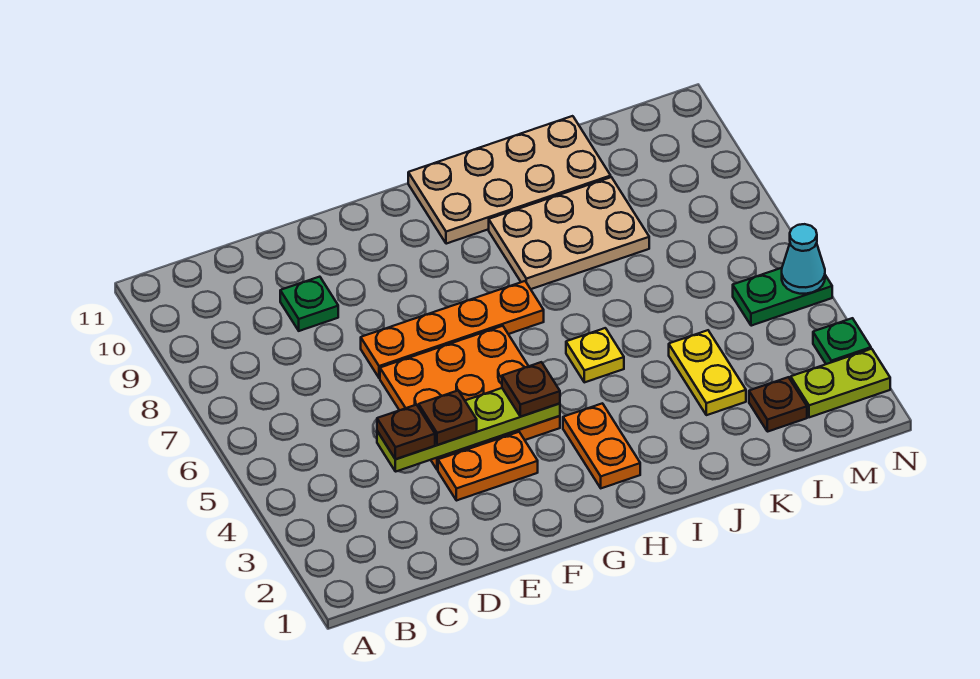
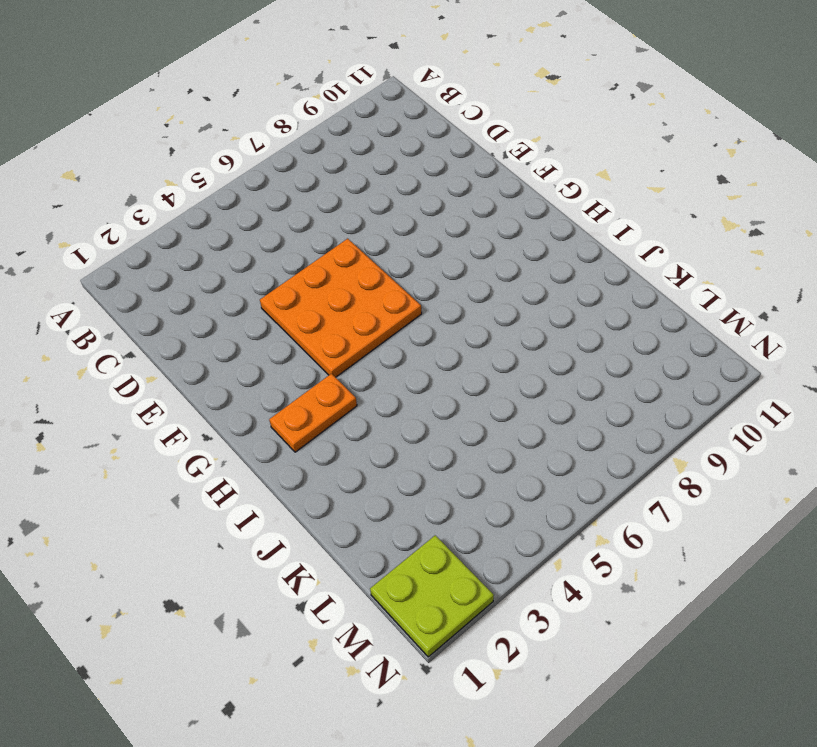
lime 2x2 plate [370,535,494,657] -> lime 1x2 plate [791,349,890,417]
none -> green 1x1 plate [280,277,338,331]
none -> orange 1x2 plate [438,432,538,501]
none -> orange 1x4 plate [361,281,544,378]

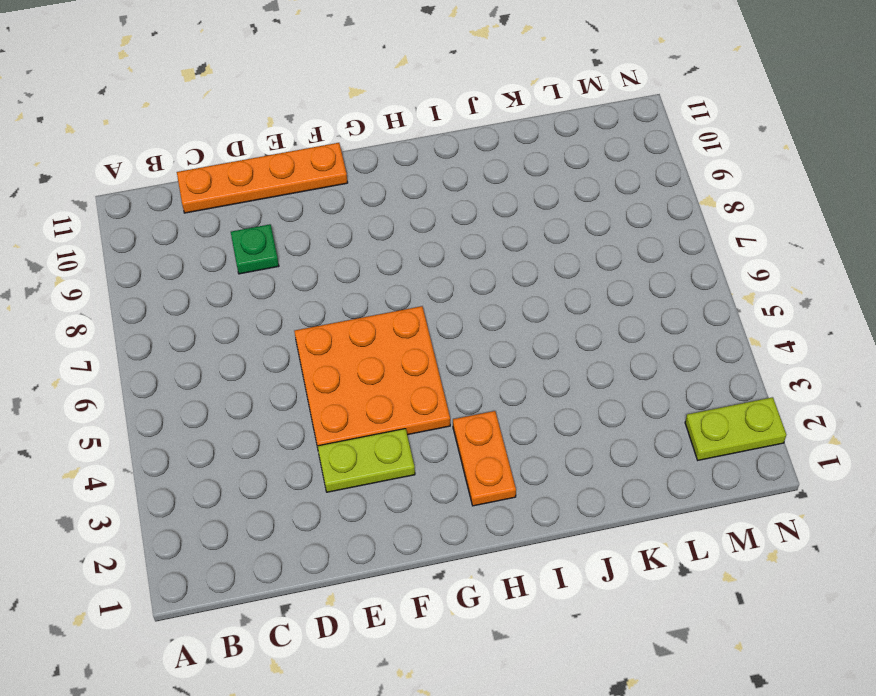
orange 1x4 plate [177,143,348,213] -> orange 1x4 plate moved to [361,281,544,378]
lime 1x2 plate [317,429,415,492] -> orange 1x2 plate [438,432,538,501]
none -> tan 2x4 plate [408,116,611,244]
none -> yellow 1x1 plate [566,328,624,382]
none -> tan 2x3 plate [489,177,649,289]

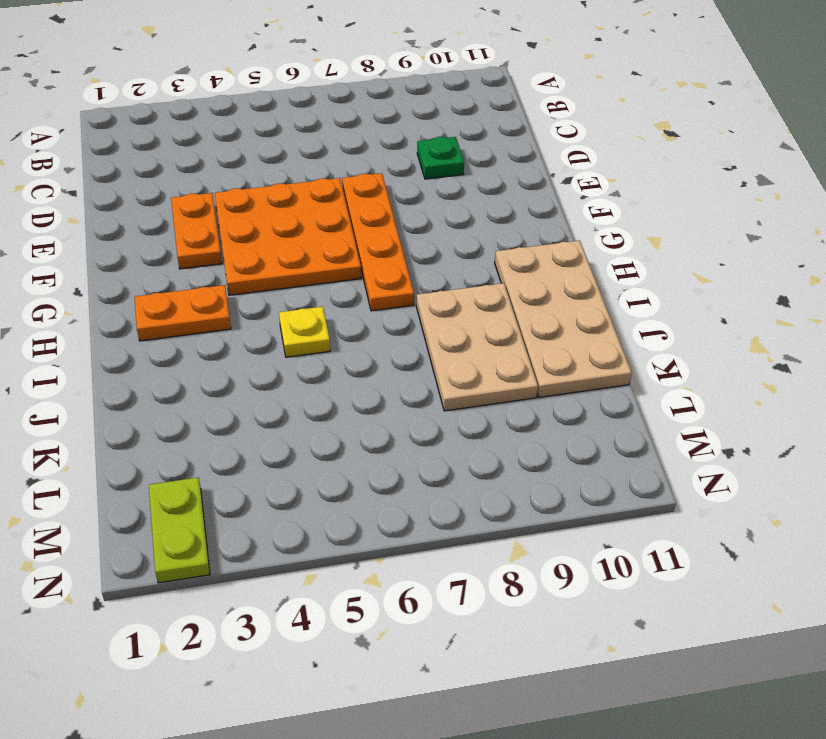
none -> yellow 1x2 plate [669,330,746,415]
none -> brown 1x1 plate [749,377,807,432]
none -> green 1x2 plate [733,268,832,326]

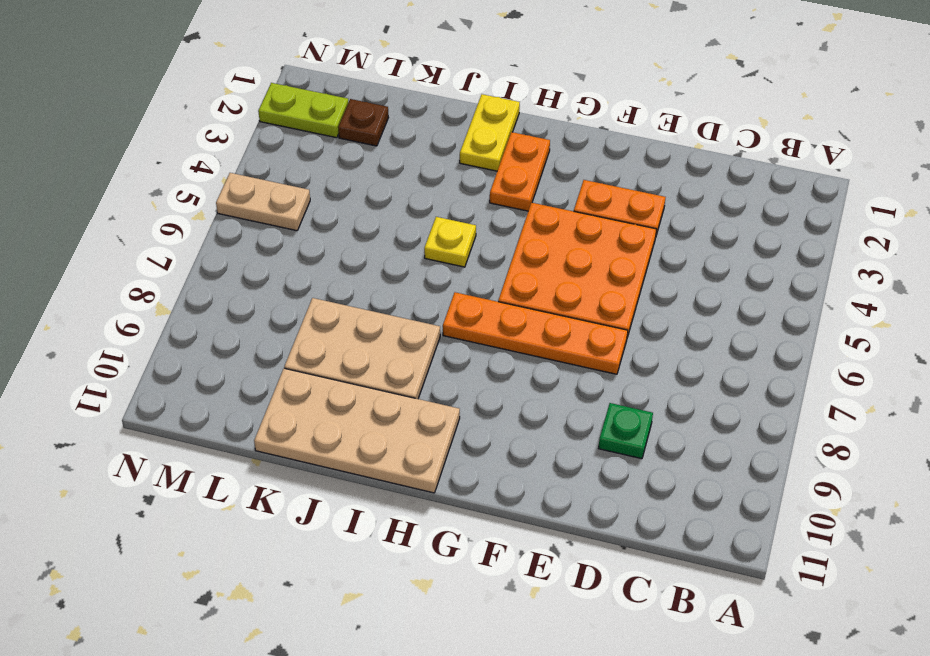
yellow 1x2 plate [460,94,520,171] -> yellow 1x2 plate moved to [669,330,746,415]
tan 1x2 plate [216,173,310,231] -> green 1x2 plate [733,268,832,326]
none -> green 1x1 plate [813,318,871,364]
none -> lime 1x4 plate [377,388,560,472]
none -> cyan 1x1 cone [782,224,825,294]

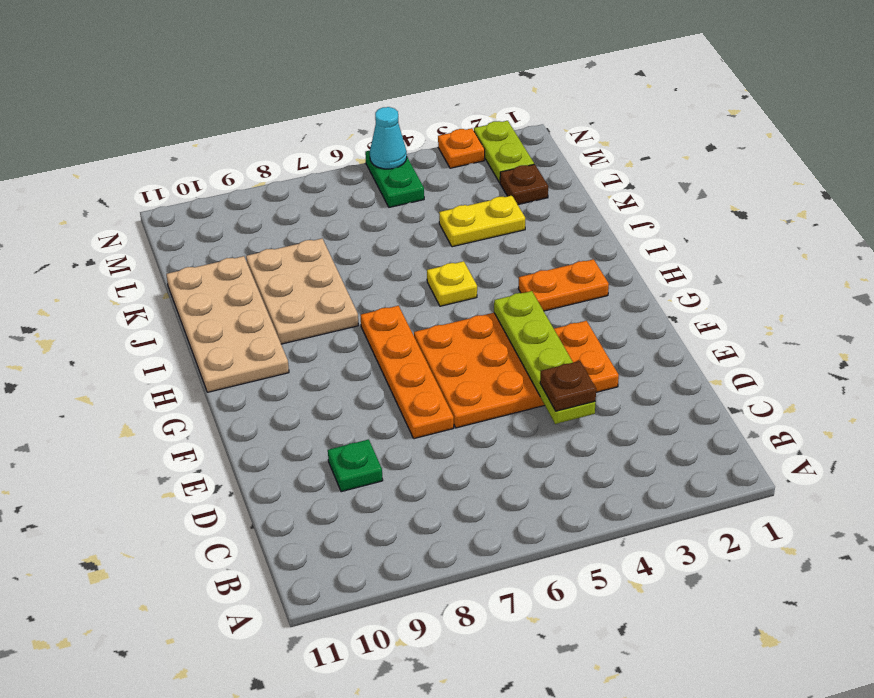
orange 1x1 plate [438,128,485,168] -> green 1x1 plate [813,318,871,364]
none -> brown 1x1 plate [419,391,477,445]
none -> brown 1x1 plate [502,362,560,417]

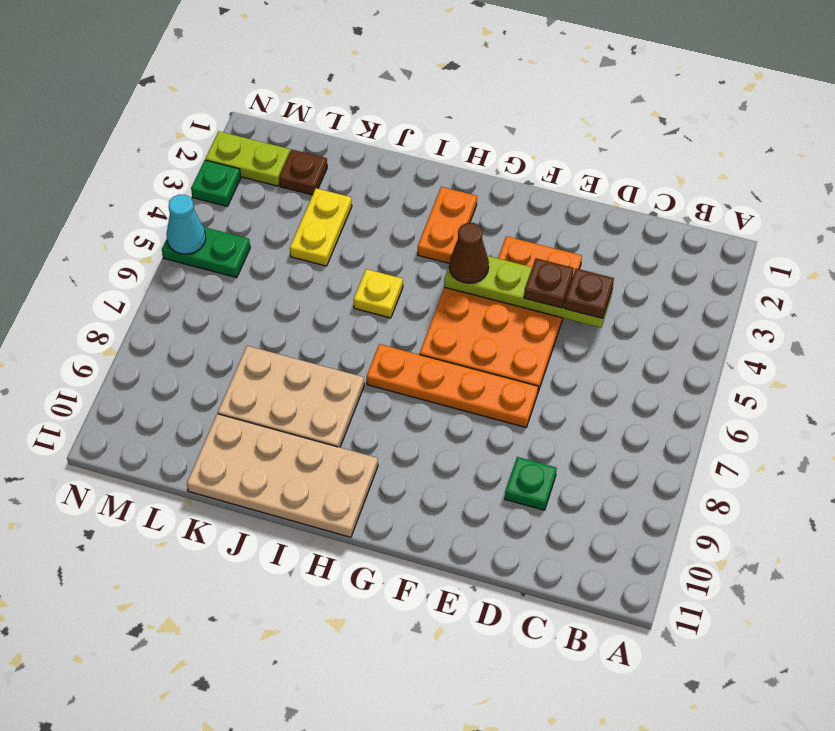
brown 1x1 cone [449,223,489,283] -> brown 1x1 plate [502,362,560,417]

